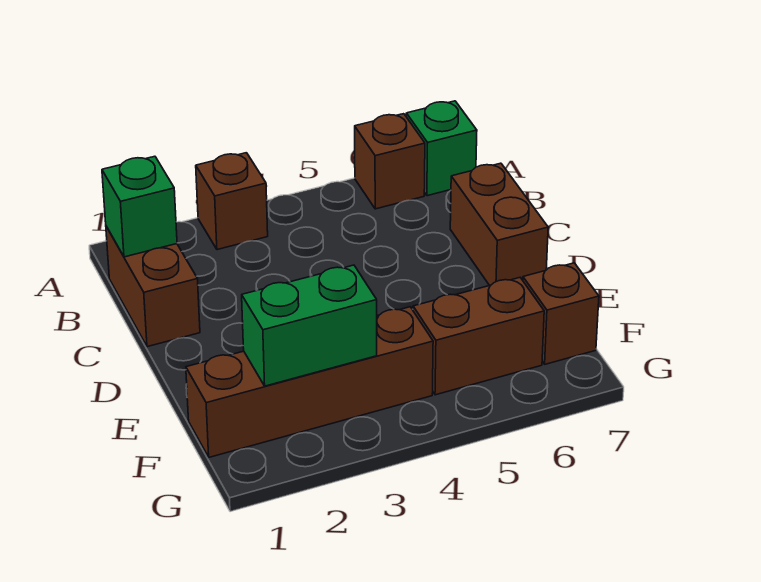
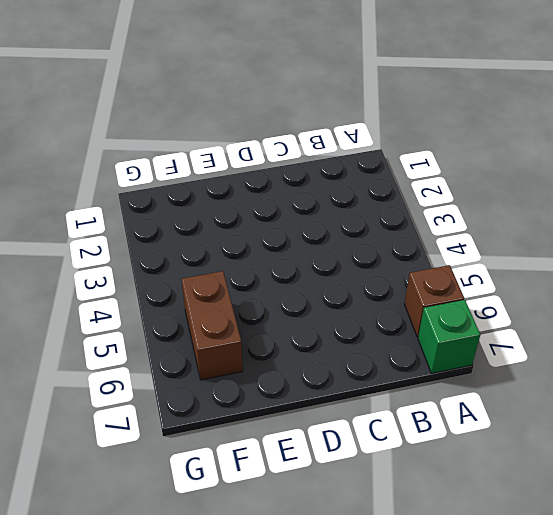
none -> brown 1x1 brick [196,153,268,250]
none -> brown 1x2 brick [106,226,200,347]

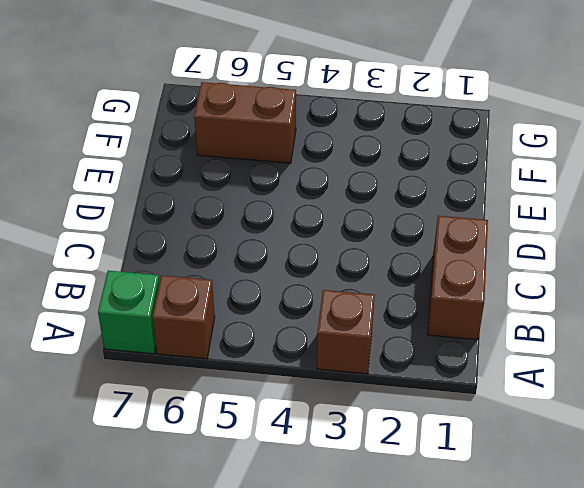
none -> brown 1x2 brick [450,163,548,285]
none -> brown 1x4 brick [186,307,433,457]

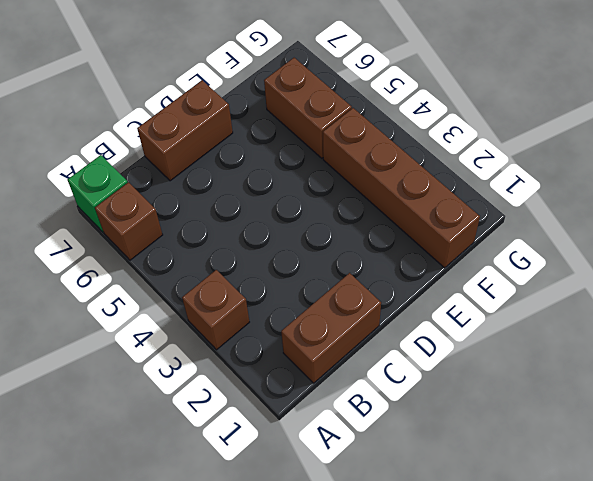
none -> brown 1x1 brick [523,263,599,364]
none -> green 1x1 brick [102,156,177,257]

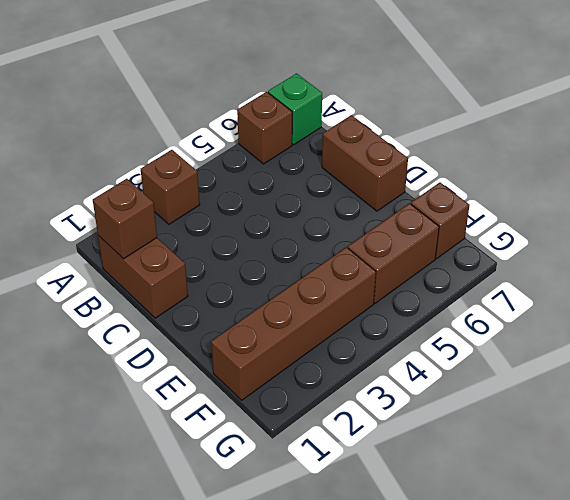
brown 1x1 brick [93,179,157,259] -> green 1x1 brick [102,156,177,257]
none -> green 1x2 brick [242,265,377,386]

